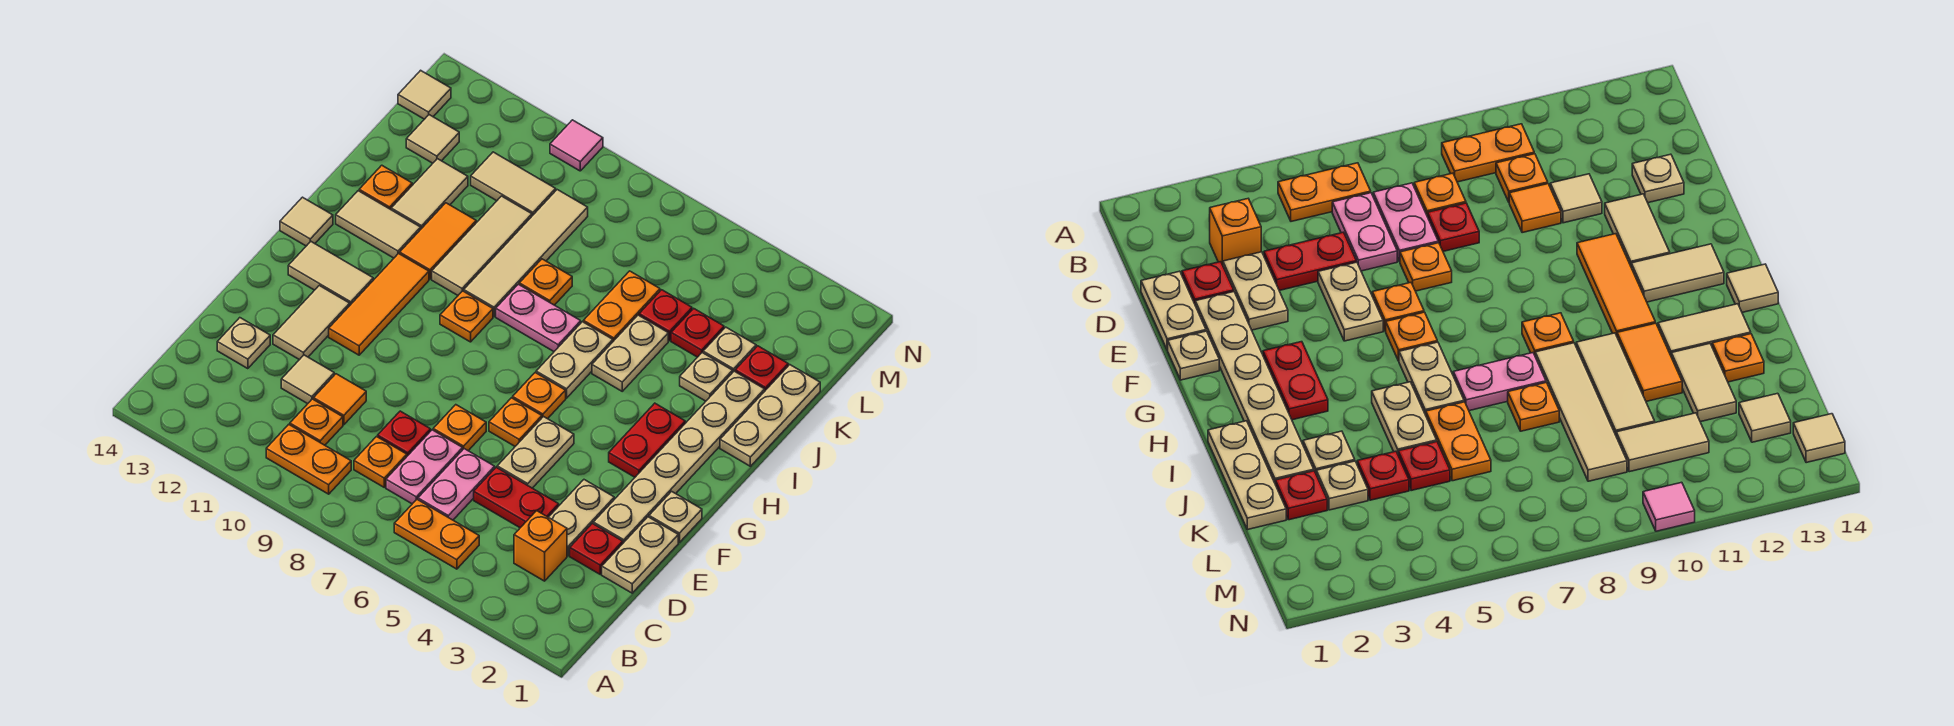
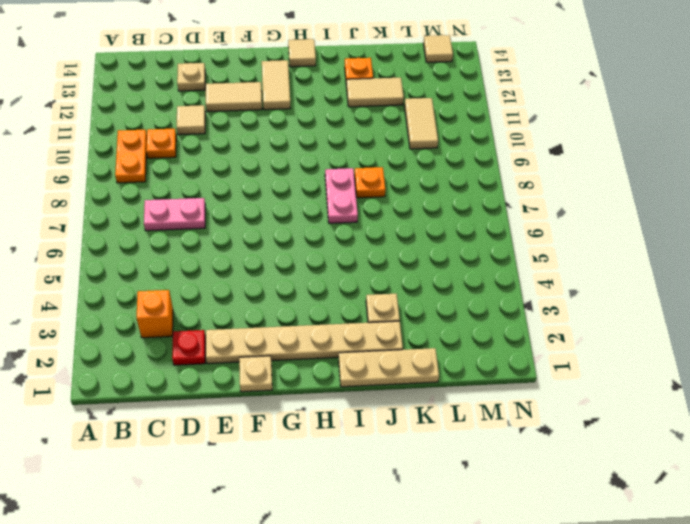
none -> orange 1x2 plate [394,499,479,569]
none -> pink 1x2 plate [418,449,495,520]
none -> orange 1x1 plate [354,437,407,487]
none -> tan 1x2 plate [602,517,678,593]

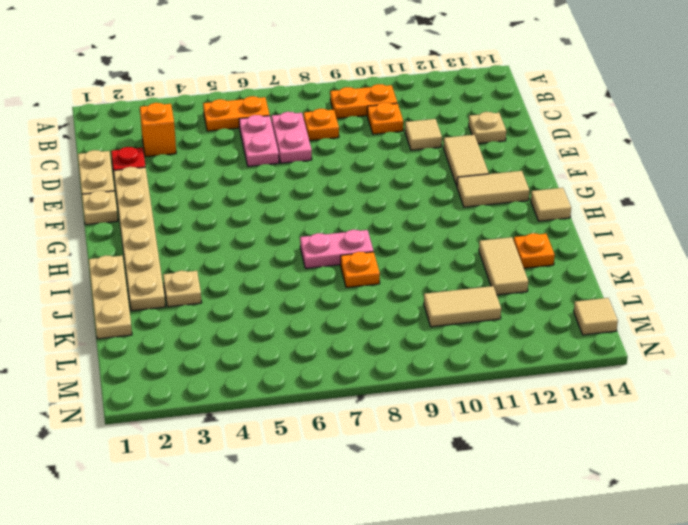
none -> tan 1x2 plate [549,480,614,556]
none -> red 1x2 plate [474,467,559,528]
none -> red 1x1 plate [378,411,431,456]
none -> orange 1x1 tile [313,374,366,425]

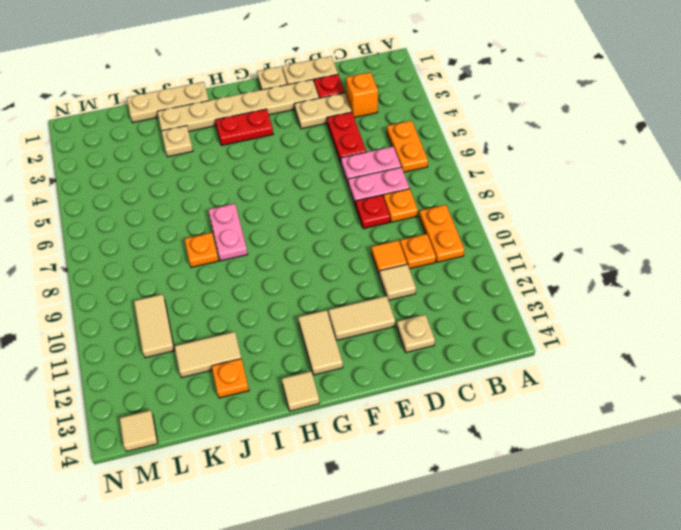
none -> tan 1x2 plate [497,417,574,488]
none -> orange 1x1 plate [433,405,486,451]
none -> orange 1x1 plate [489,398,542,446]
none -> orange 1x3 tile [329,254,429,355]

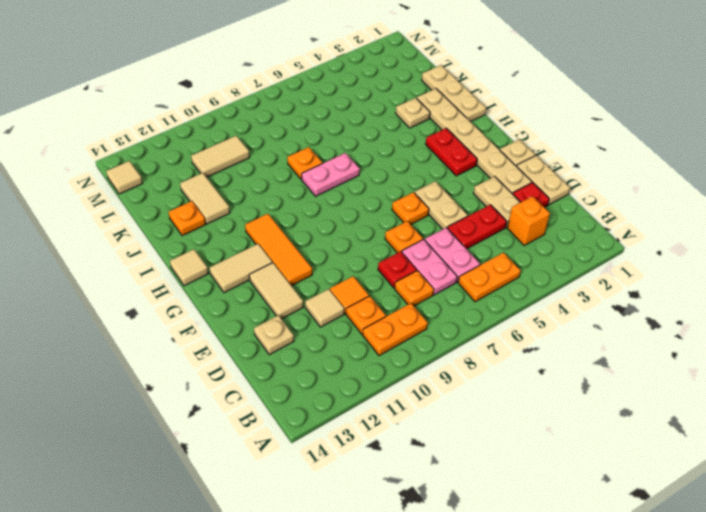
none -> orange 1x1 plate [513,373,566,419]
none -> tan 1x2 plate [536,322,613,398]
none -> orange 1x1 plate [440,291,493,342]
none -> tan 1x2 plate [592,315,668,391]

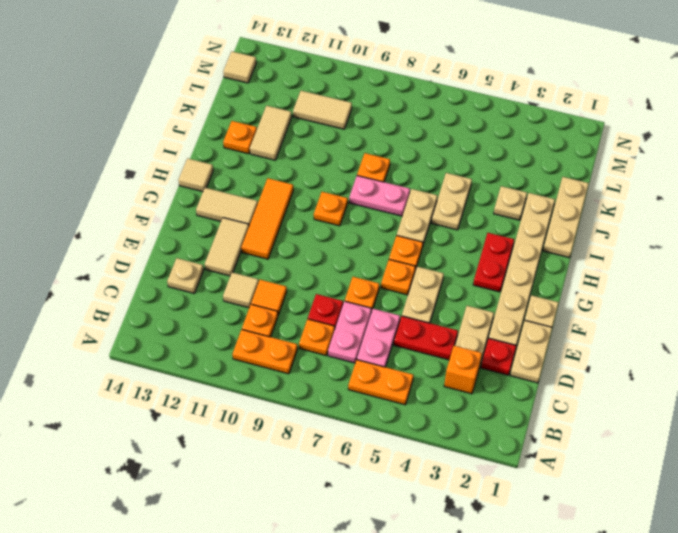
none -> tan 1x4 tile [464,190,588,316]
none -> tan 1x3 tile [432,196,532,295]
none -> orange 1x2 tile [400,203,476,279]
none -> tan 1x2 tile [336,191,421,258]

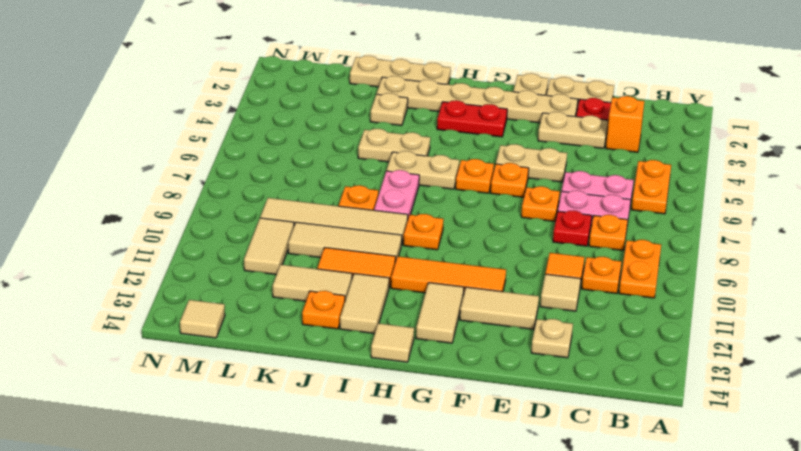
none -> red 1x2 plate [474,467,559,528]
none -> orange 1x2 plate [583,271,660,341]
none -> red 1x1 plate [735,346,788,390]
none -> tan 1x1 plate [703,327,756,372]

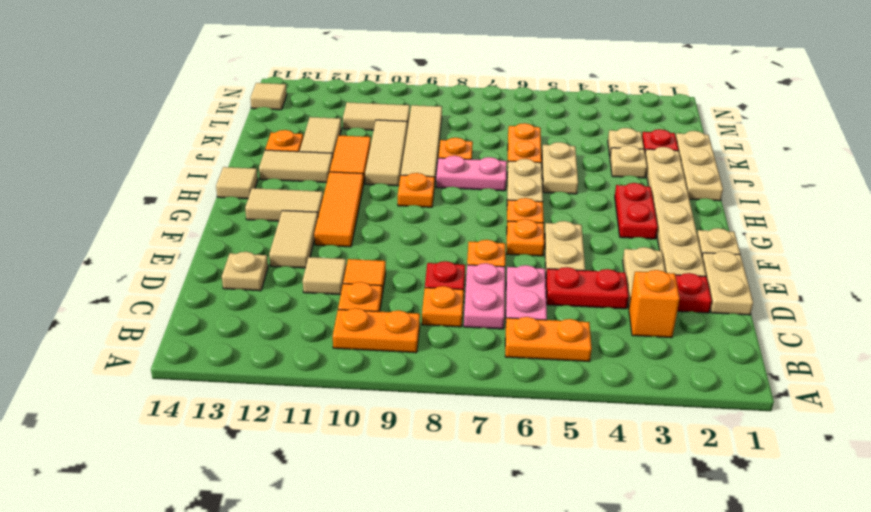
none -> red 1x1 plate [671,308,724,357]
none -> red 1x1 plate [639,290,692,341]
none -> tan 1x1 tile [406,115,459,163]
none -> pink 1x1 tile [550,120,603,171]

